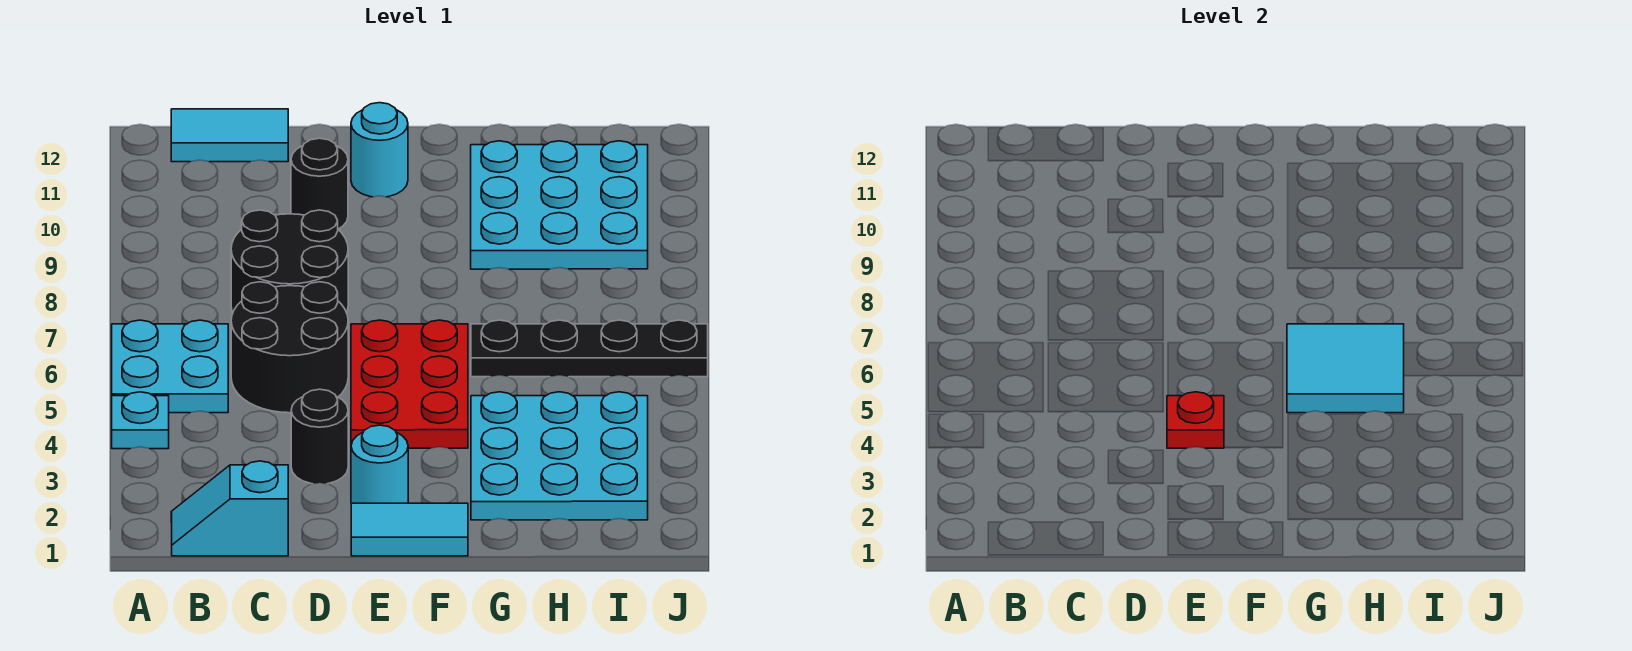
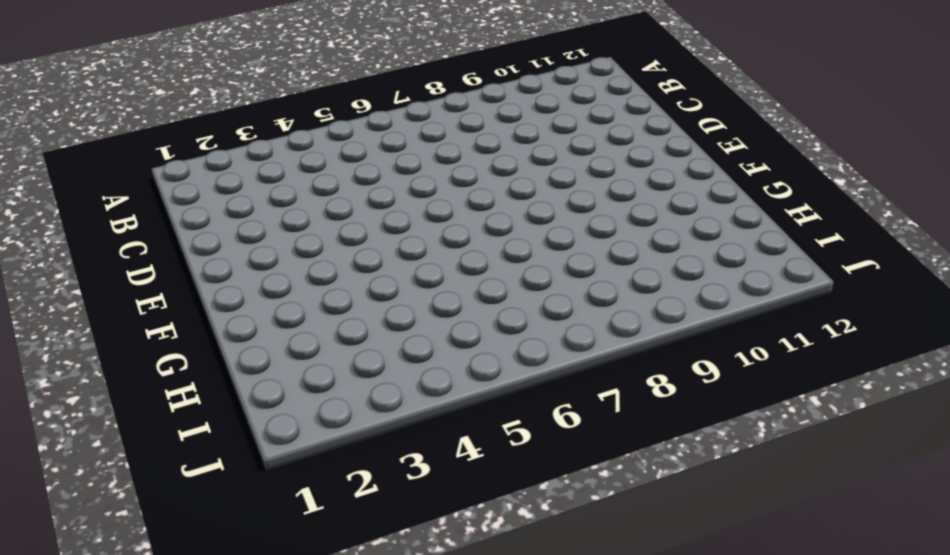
none -> cyan 1x1 plate [112,392,169,449]
none -> cyan 2x2 plate [112,320,228,413]
none -> cyan 1x2 slope [171,461,288,556]

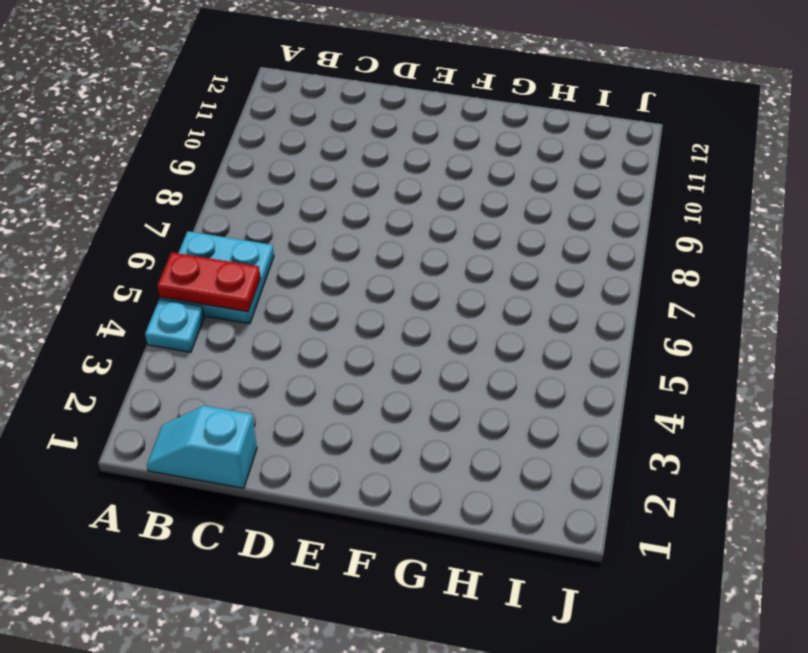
red 1x2 plate [158,252,261,312] -> none
none -> cyan 1x2 tile [171,109,288,162]
none -> black 2x2 round brick [231,282,348,413]
none -> black 2x2 round brick [231,210,348,313]

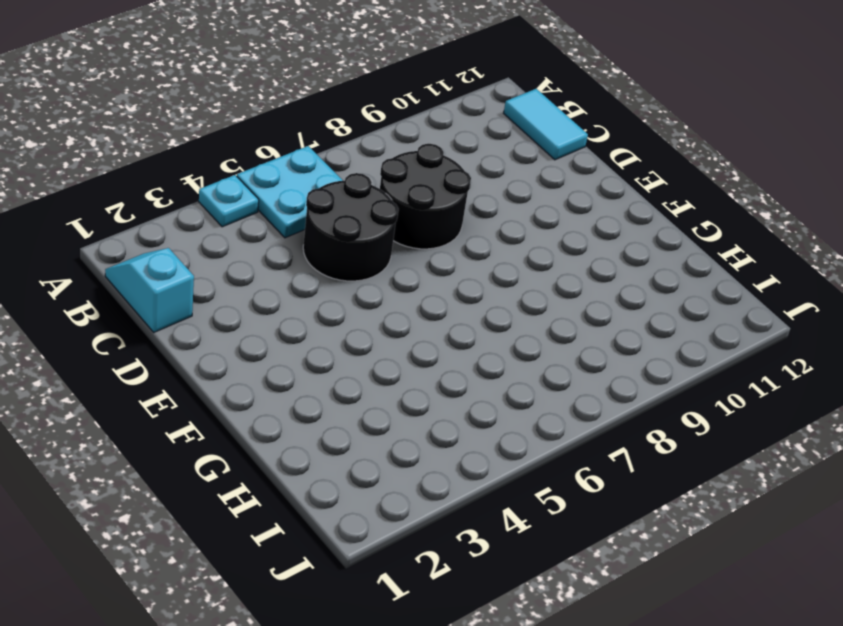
none -> black 1x1 round brick [291,389,348,484]
none -> black 1x1 round brick [291,138,348,229]
none -> cyan 1x2 tile [351,503,468,556]

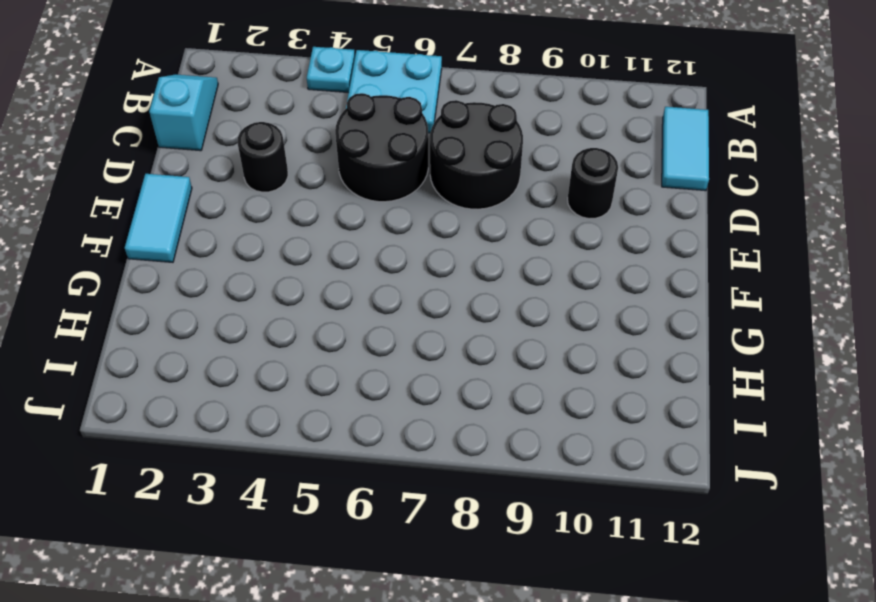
none -> cyan 1x1 round brick [351,425,408,503]
none -> red 2x3 plate [351,320,468,448]
none -> cyan 1x1 round brick [351,103,408,197]

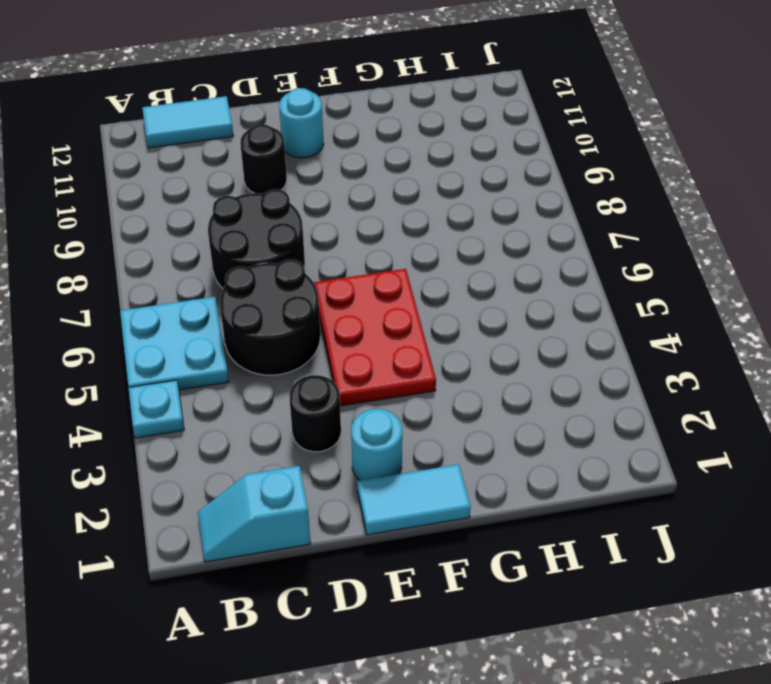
none -> cyan 3x3 plate [471,392,648,520]
none -> black 1x4 plate [471,320,708,377]
none -> cyan 3x3 plate [471,141,648,269]

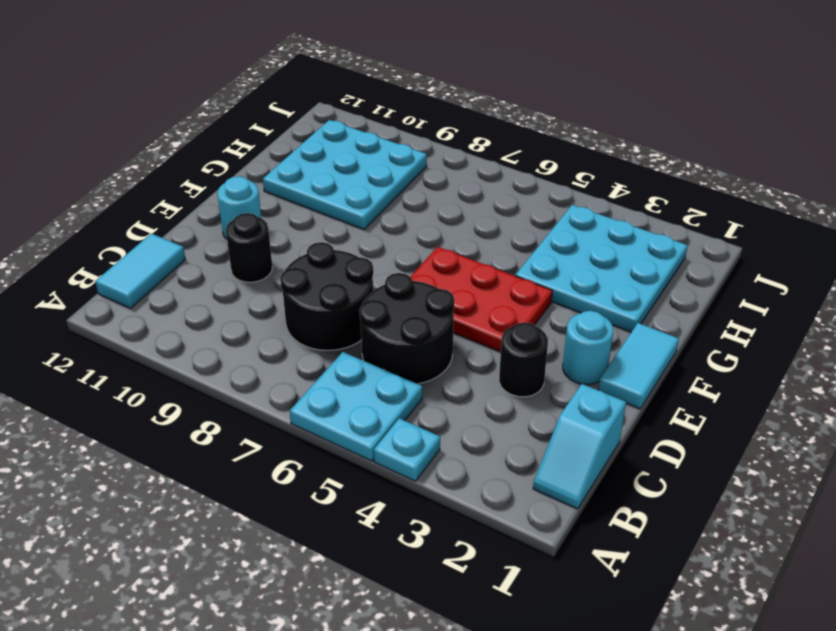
none -> black 1x4 plate [471,320,708,377]
none -> red 1x1 plate [1167,392,1224,448]
none -> cyan 2x2 tile [1287,324,1404,413]

